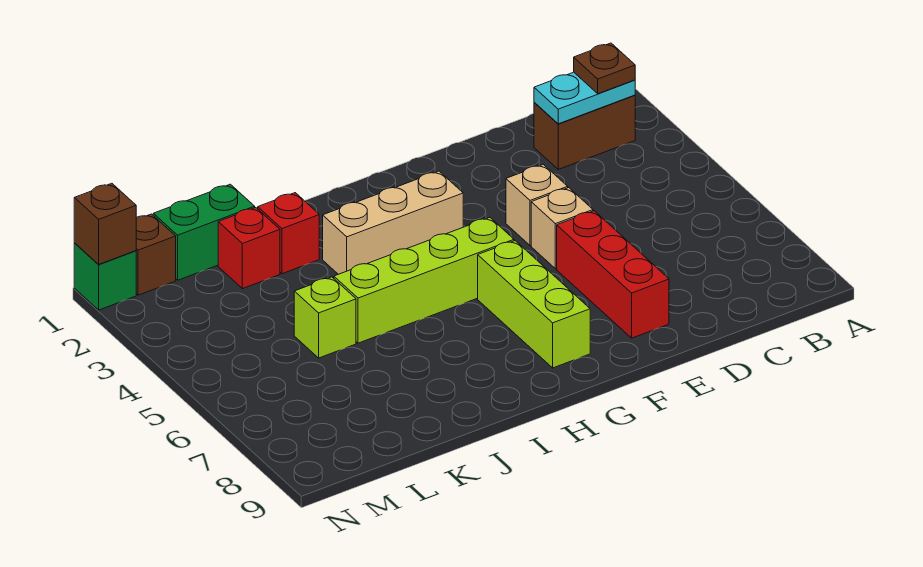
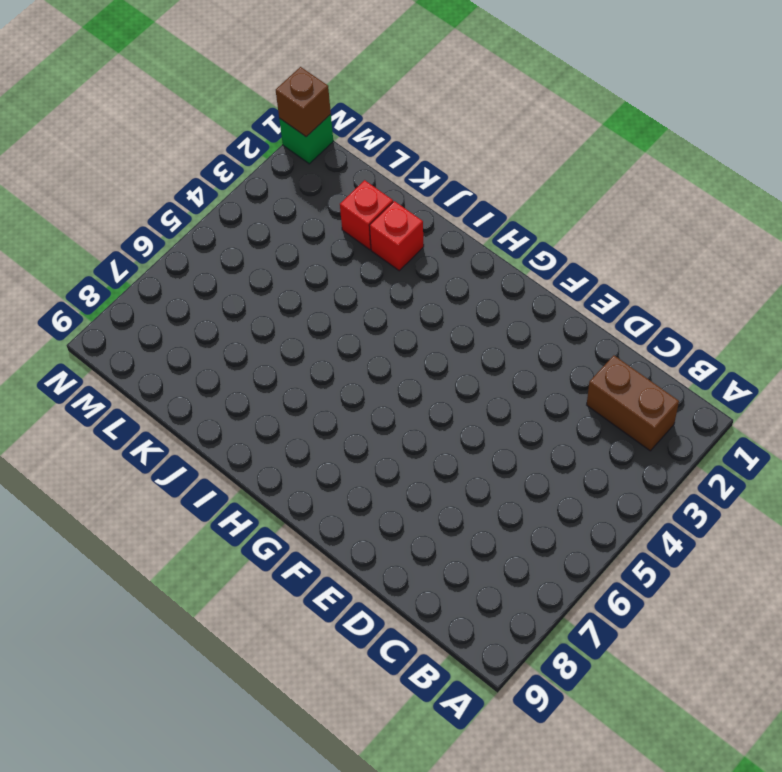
none -> tan 1x1 brick [506,164,568,246]
none -> tan 1x1 brick [531,188,593,269]
none -> red 1x3 brick [557,211,669,338]

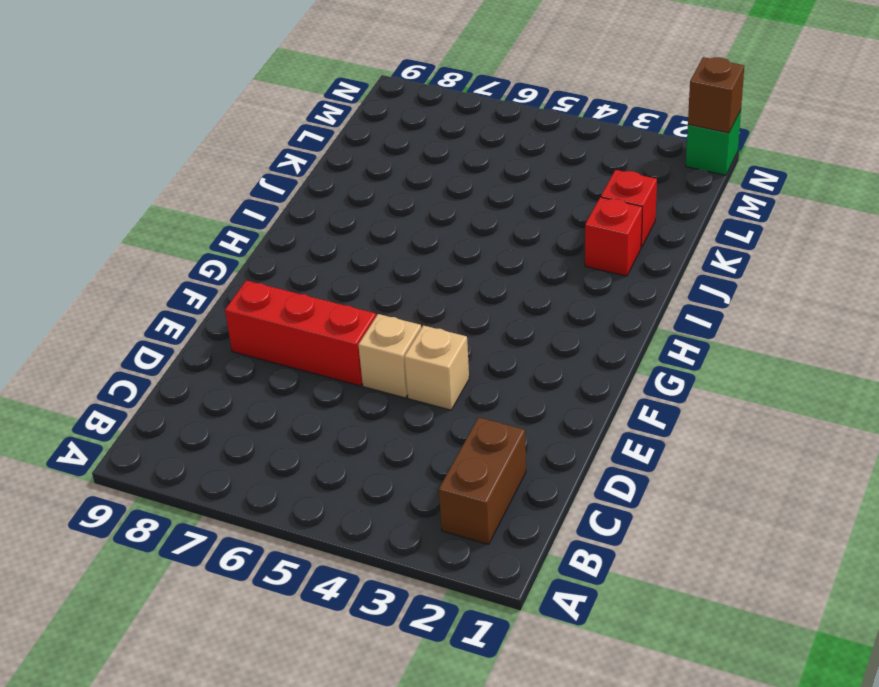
none -> tan 1x3 brick [323,171,463,274]
none -> lime 1x4 brick [334,217,514,343]
none -> lime 1x3 brick [478,241,590,368]

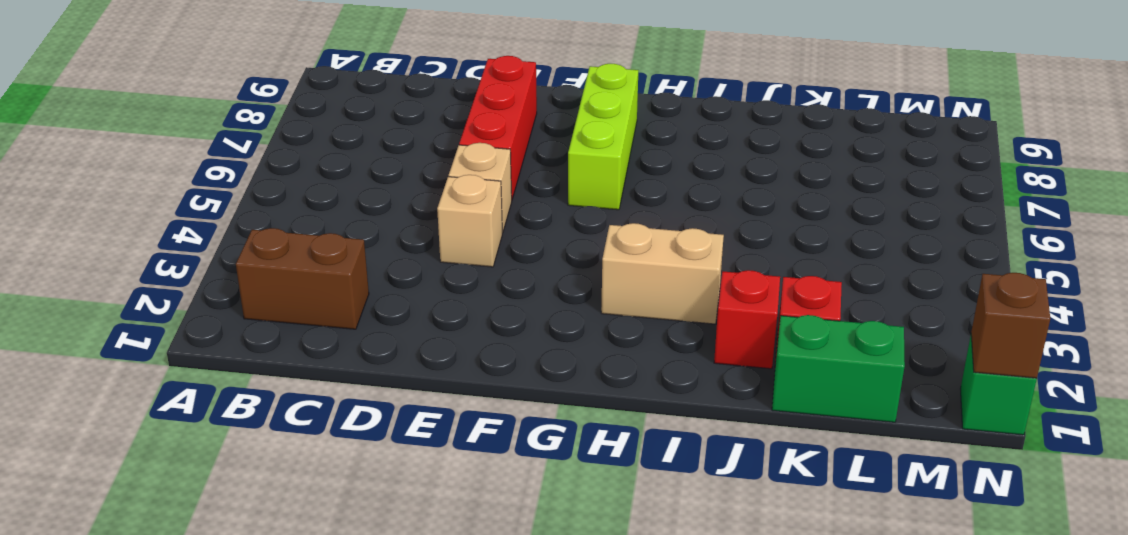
tan 1x2 brick [601,223,724,324] -> tan 1x3 brick [323,171,463,274]
none -> lime 1x4 brick [334,217,514,343]
none -> lime 1x1 brick [294,277,356,358]
none -> brown 1x1 brick [136,214,176,295]

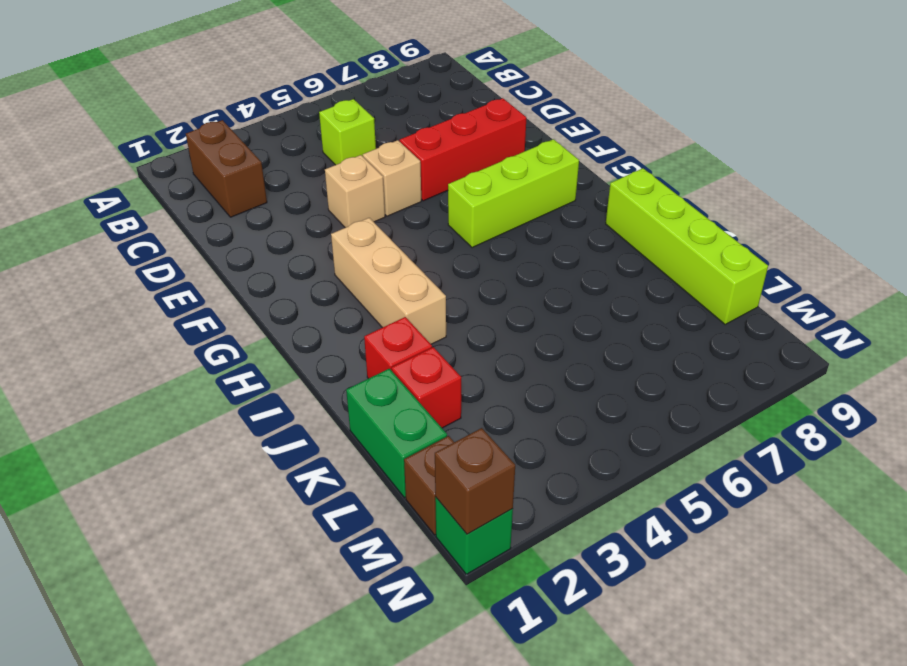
lime 1x1 brick [319,99,376,165] -> lime 1x1 brick moved to [294,277,356,358]
lime 1x4 brick [606,168,768,325] -> lime 1x4 brick moved to [334,217,514,343]
none -> cyan 1x2 plate [534,72,635,124]
none -> brown 1x1 plate [574,43,635,94]

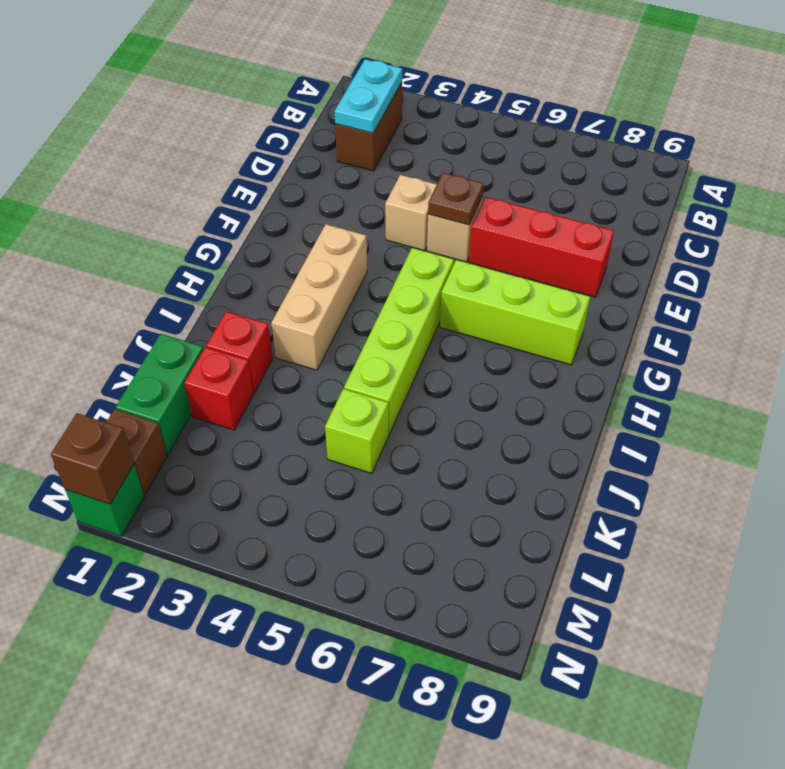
brown 1x1 plate [428,173,484,225] -> brown 1x1 plate moved to [574,43,635,94]

